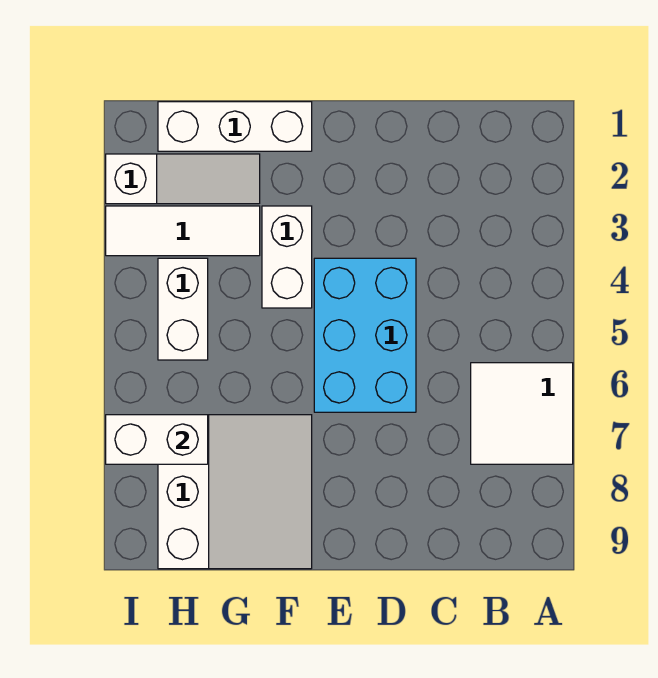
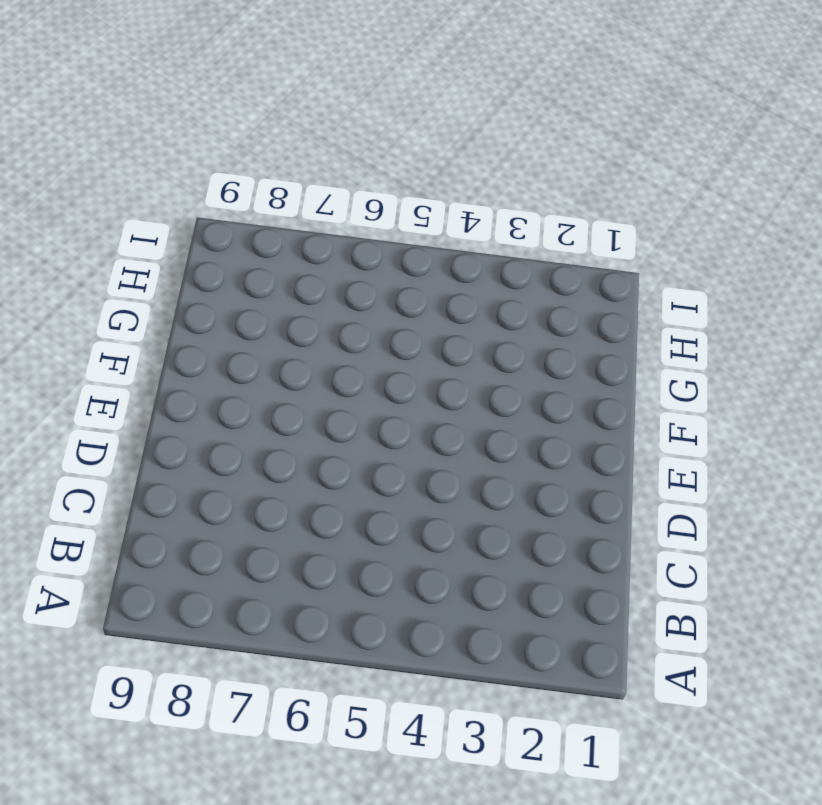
none -> white 2x2 tile [471,363,573,464]
none -> cyan 2x3 brick [314,258,416,412]

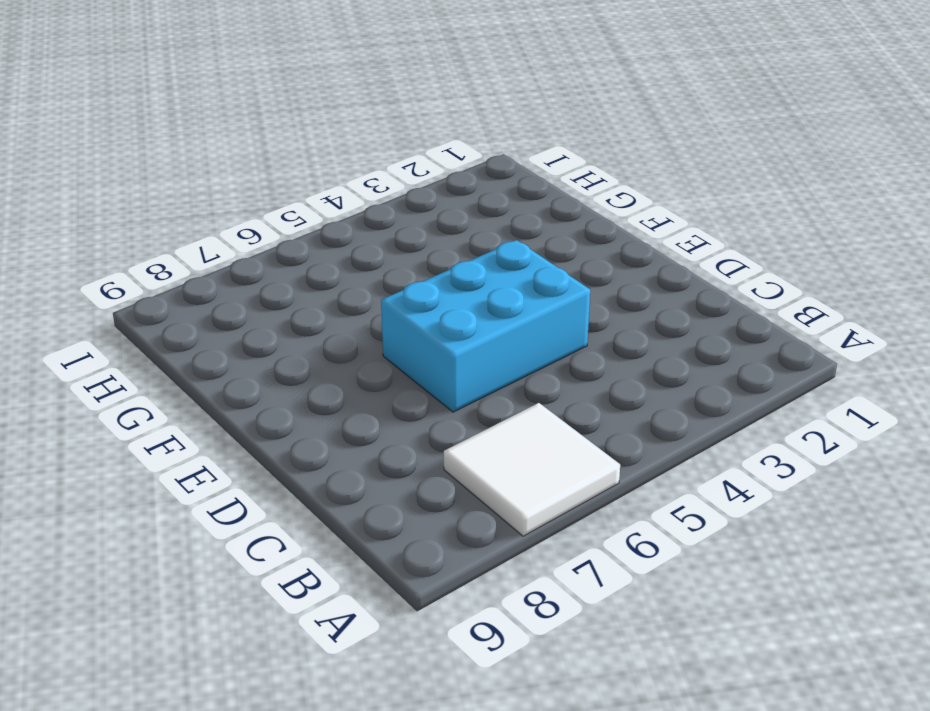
none -> white 1x3 brick [158,102,312,151]
none -> white 1x2 brick [262,206,312,308]

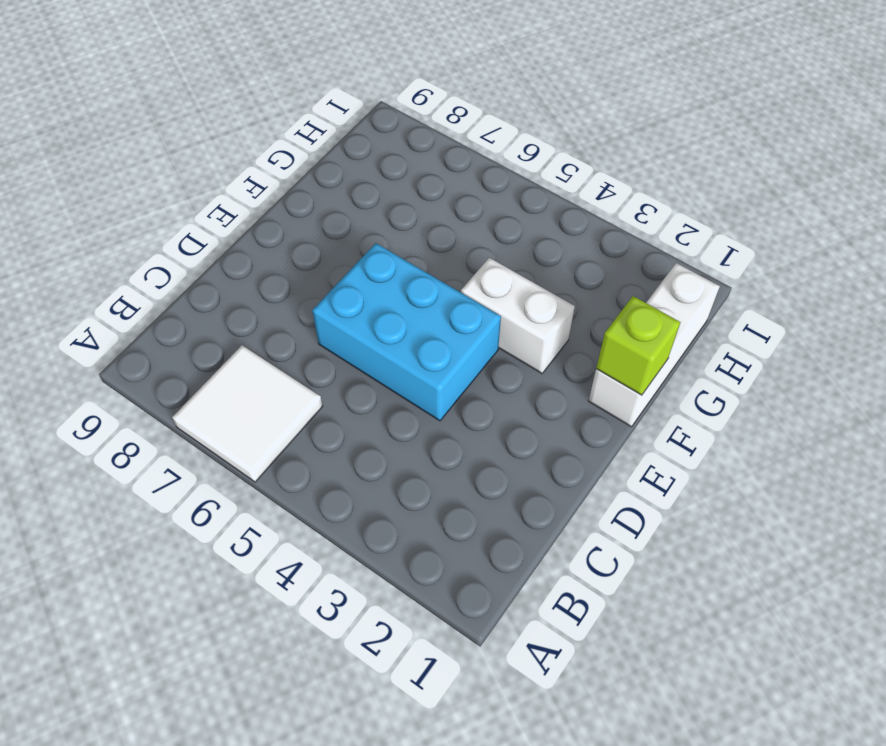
lime 1x1 brick [596,296,680,395] -> none
none -> white 3x3 slope [158,415,312,569]
none -> white 1x3 slope [106,154,260,204]

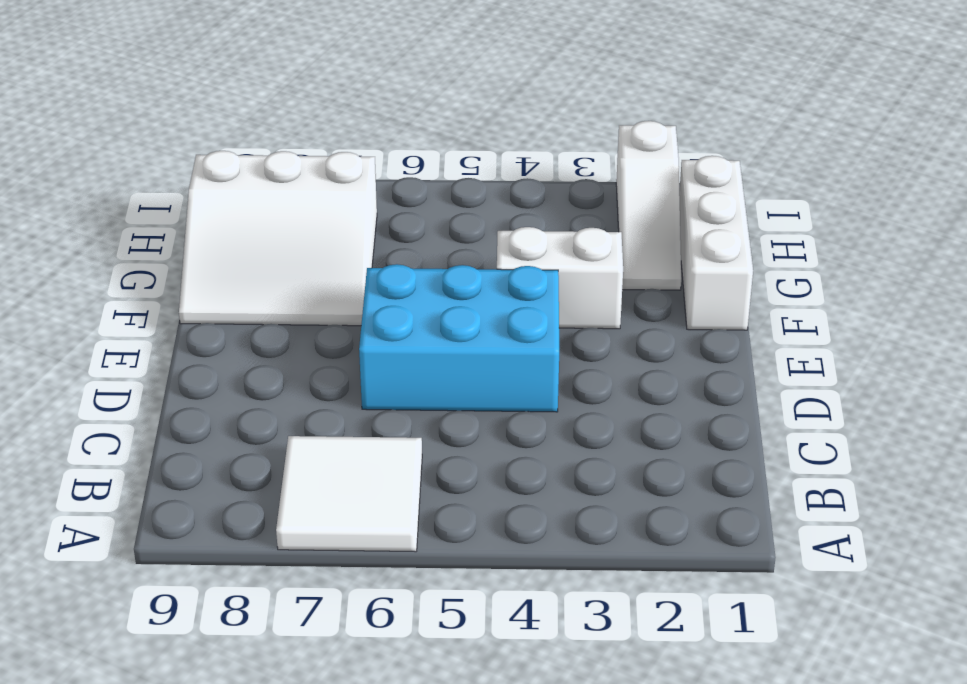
none -> white 1x3 tile [106,206,260,256]
none -> white 1x2 brick [158,258,208,360]

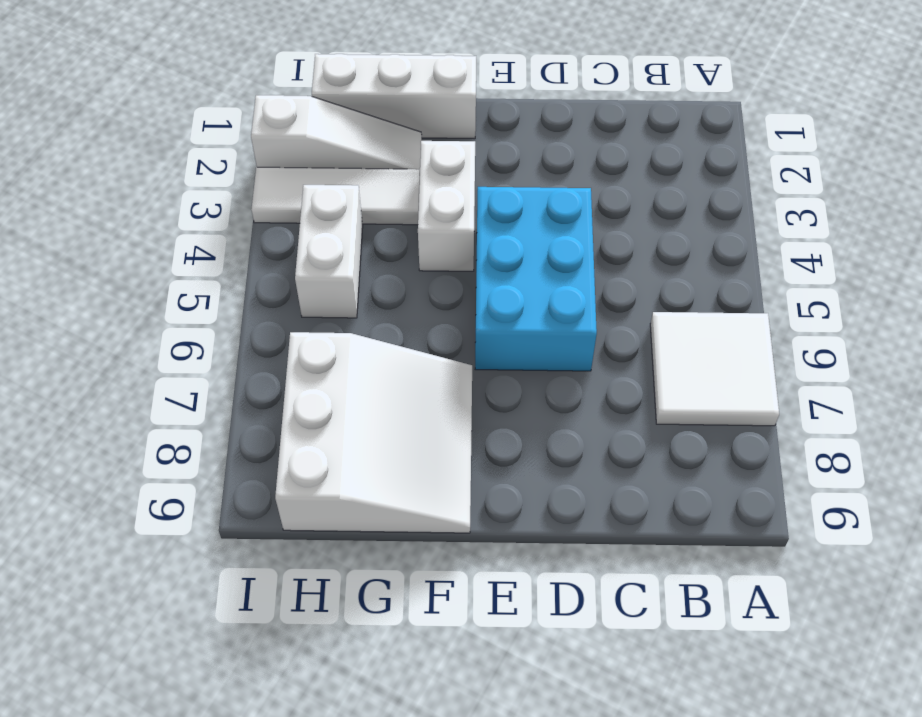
none -> white 1x2 brick [106,415,208,464]

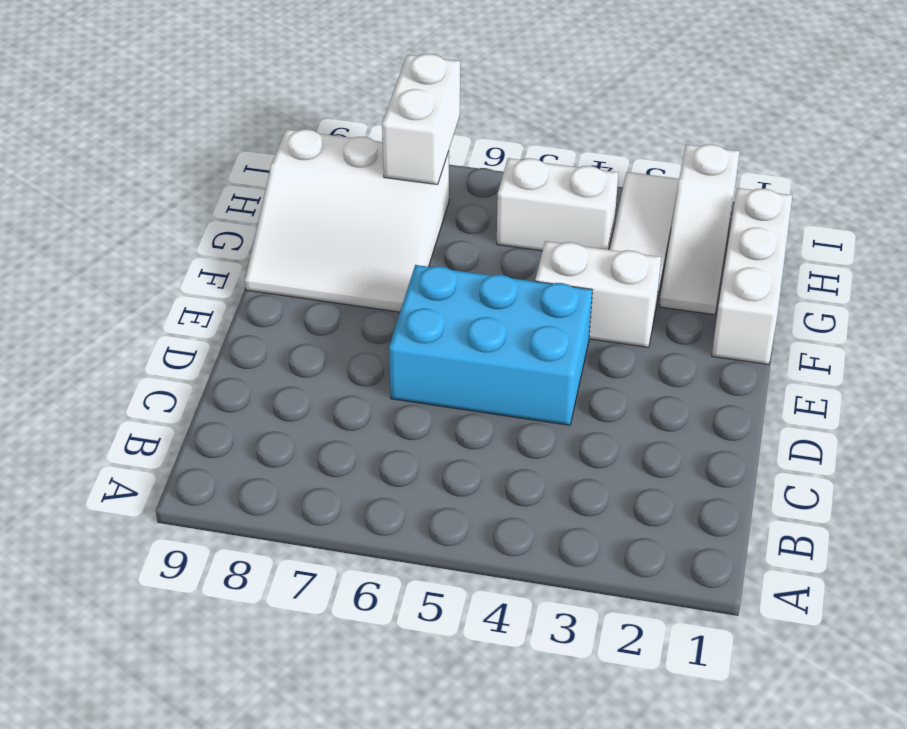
none -> white 2x2 tile [471,363,573,464]

